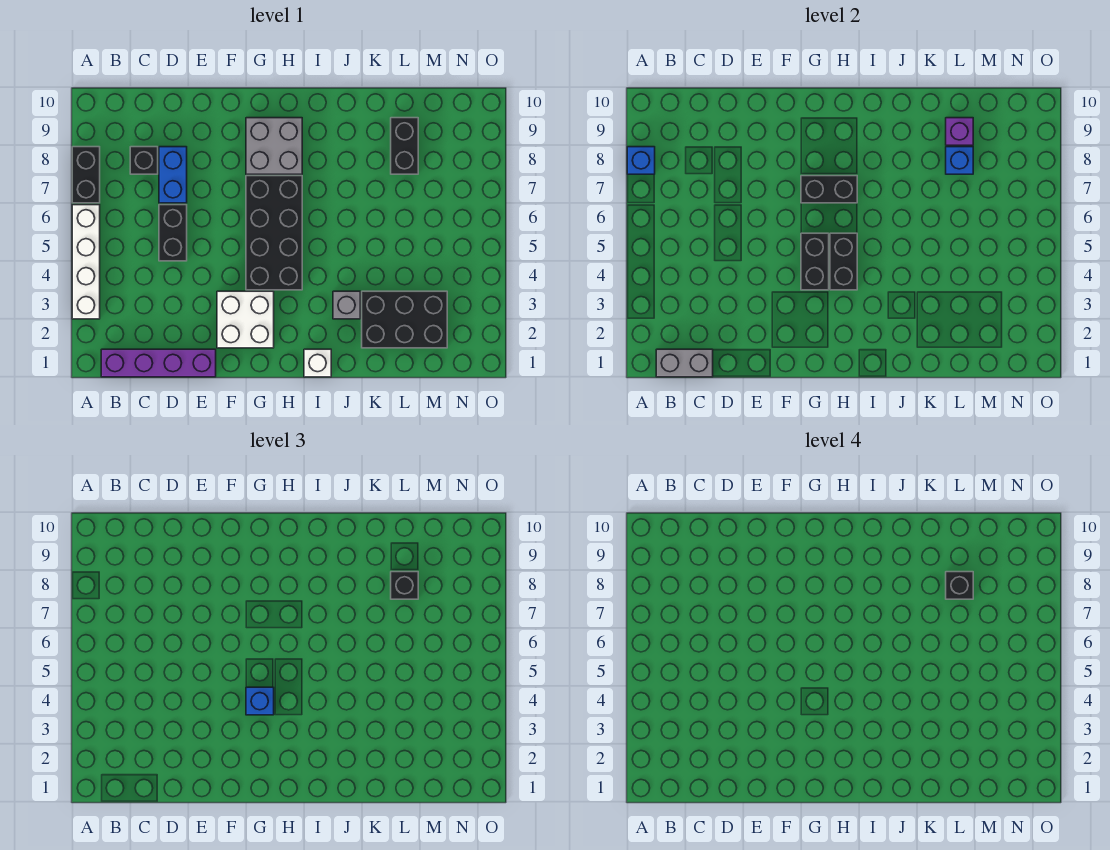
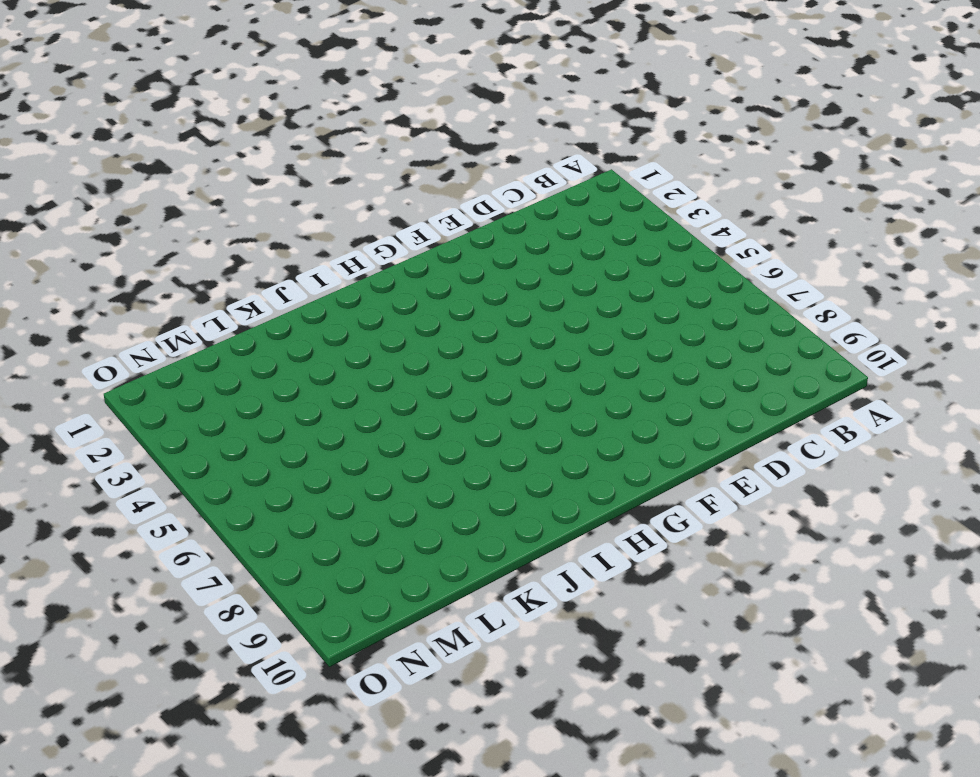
none -> white 1x4 brick [72,205,100,319]
none -> black 1x2 brick [72,147,100,203]
none -> purple 1x4 brick [101,349,216,377]

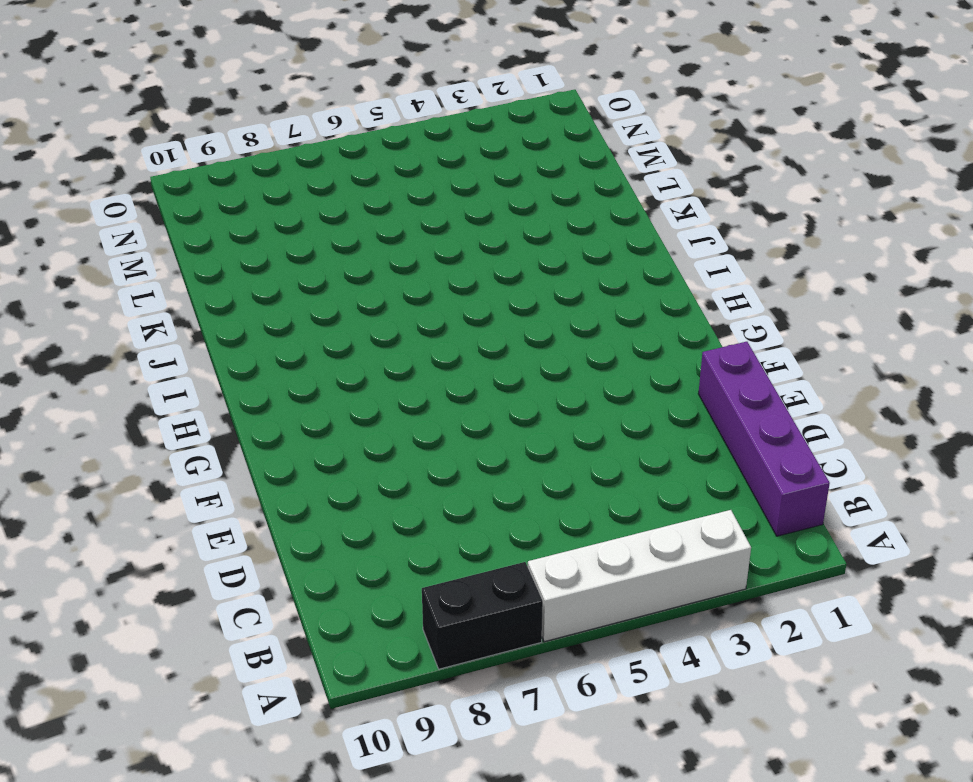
none -> black 1x1 brick [130,147,158,174]
none -> black 1x2 brick [159,205,187,261]
none -> blue 1x2 brick [159,147,187,203]

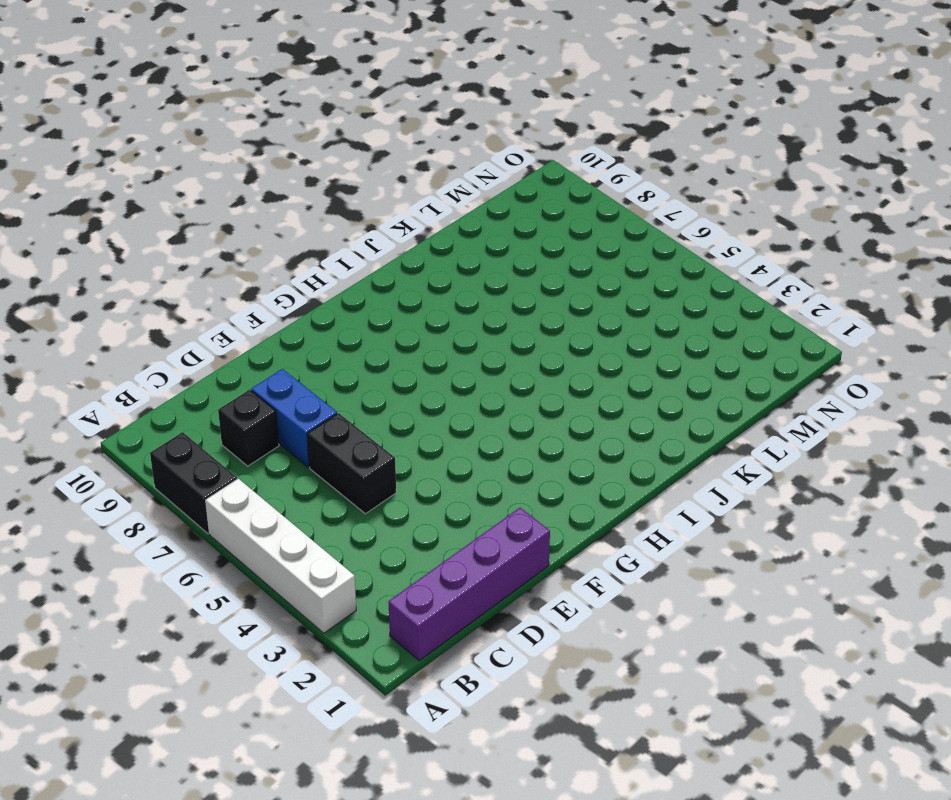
none -> white 2x2 brick [217,291,274,348]
none -> black 2x4 brick [246,176,302,290]
none -> grey 2x2 brick [246,118,302,174]

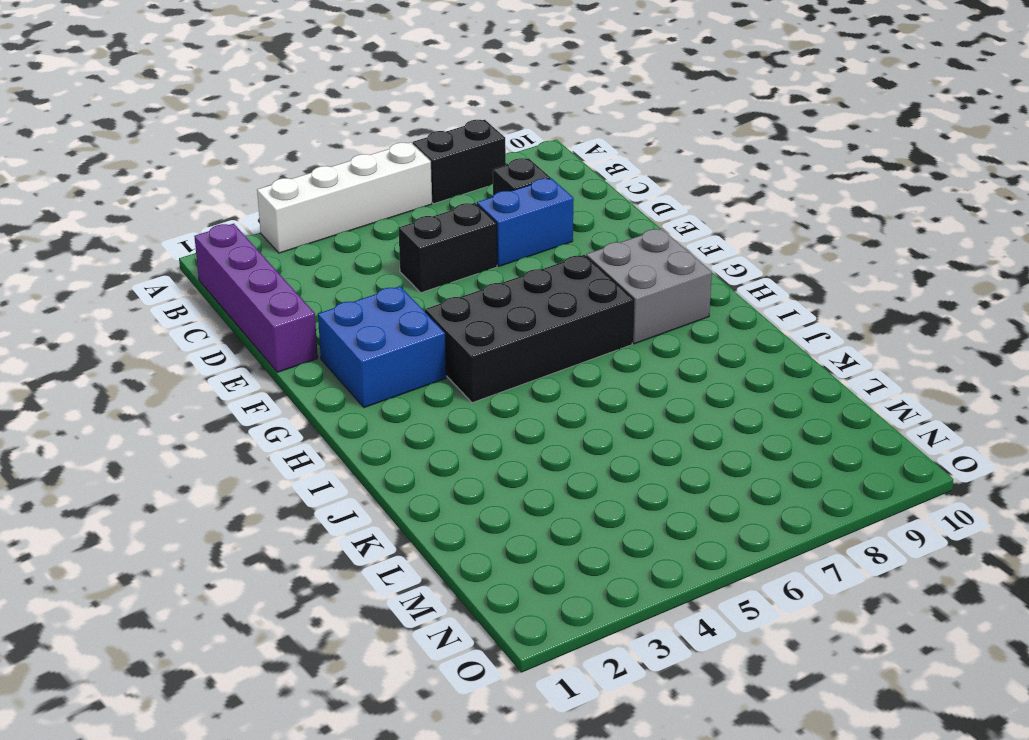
blue 2x2 brick [318,286,446,408] -> white 2x2 brick [217,291,274,348]
none -> white 1x1 brick [304,349,331,377]
none -> grey 1x1 brick [333,291,360,319]
none -> black 2x3 brick [362,291,447,348]

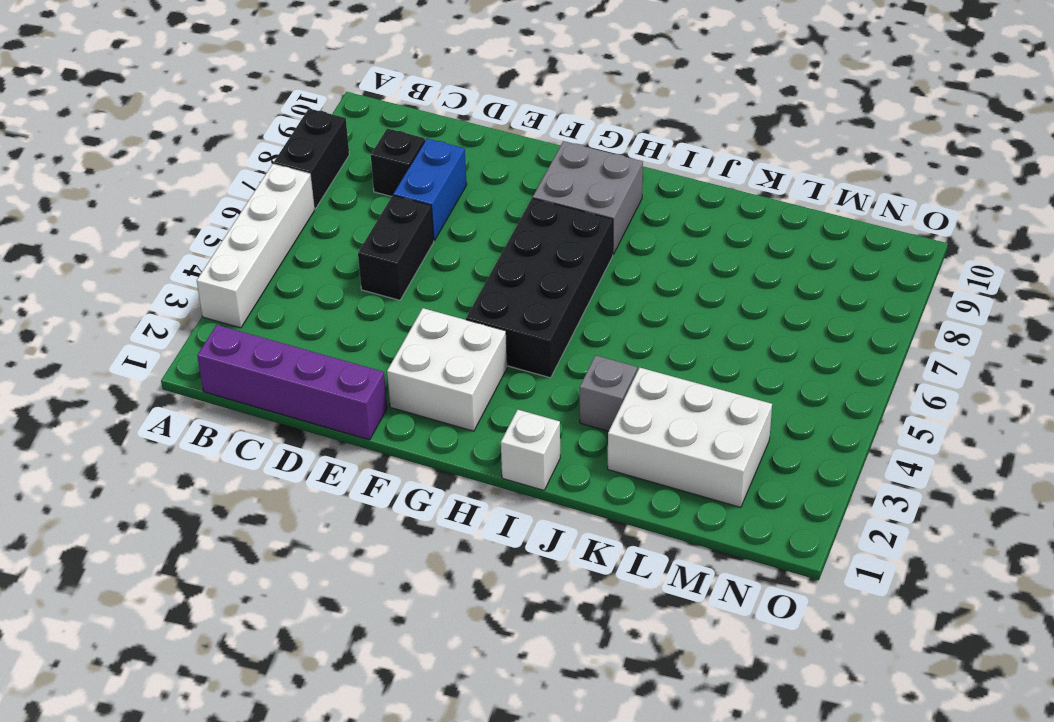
white 2x3 brick [608,368,772,507] -> black 2x3 brick [362,291,447,348]
none -> black 1x2 brick [391,118,418,174]
none -> blue 1x1 brick [627,147,655,174]
none -> grey 1x2 brick [656,349,713,377]

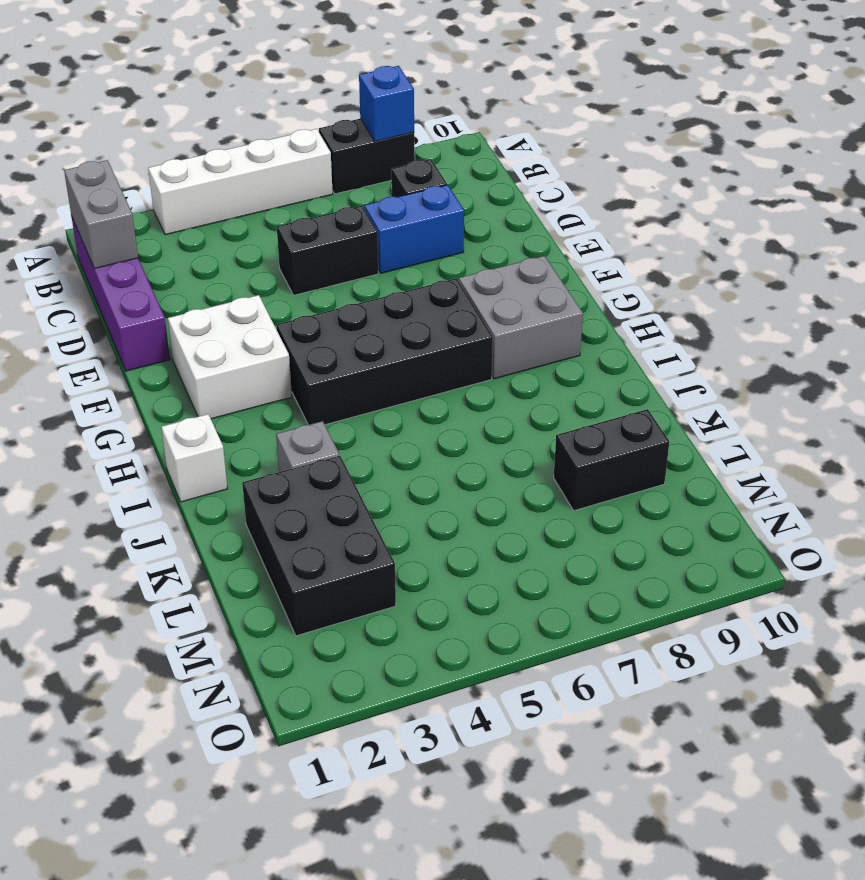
none -> black 1x2 brick [801,233,829,290]
none -> black 1x2 brick [801,176,857,203]
none -> black 1x2 brick [830,233,857,290]

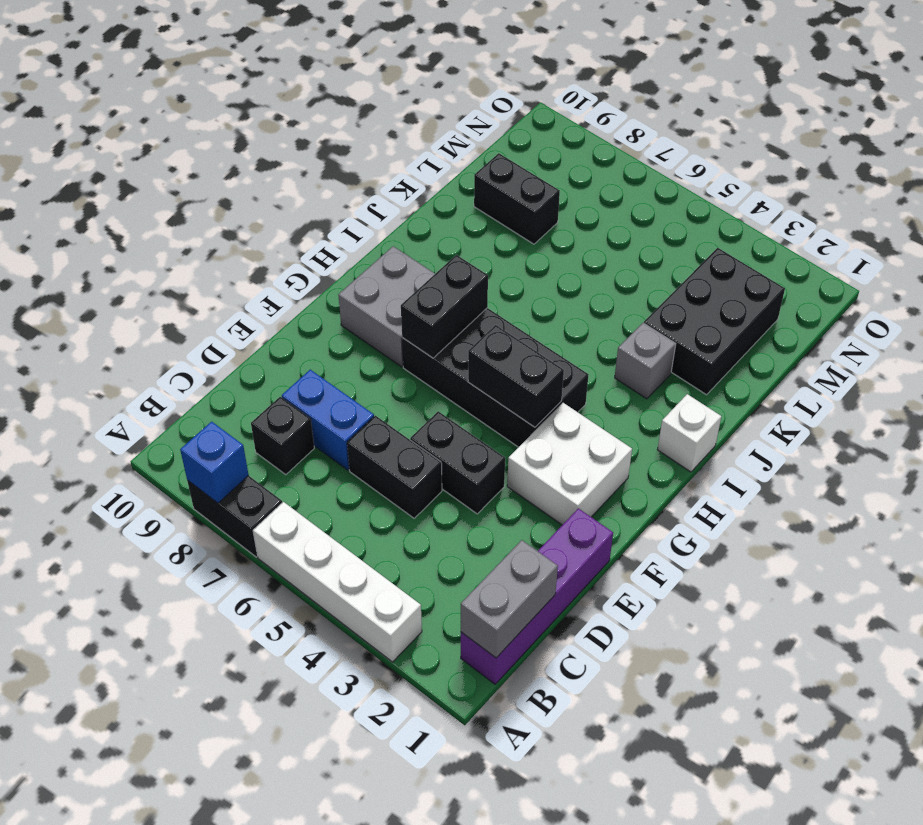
black 1x2 brick [410,411,505,514] -> black 1x2 brick moved to [830,233,857,290]
none -> blue 1x1 brick [946,147,973,174]
none -> purple 1x1 brick [946,118,973,145]
none -> blue 1x1 brick [246,687,274,715]

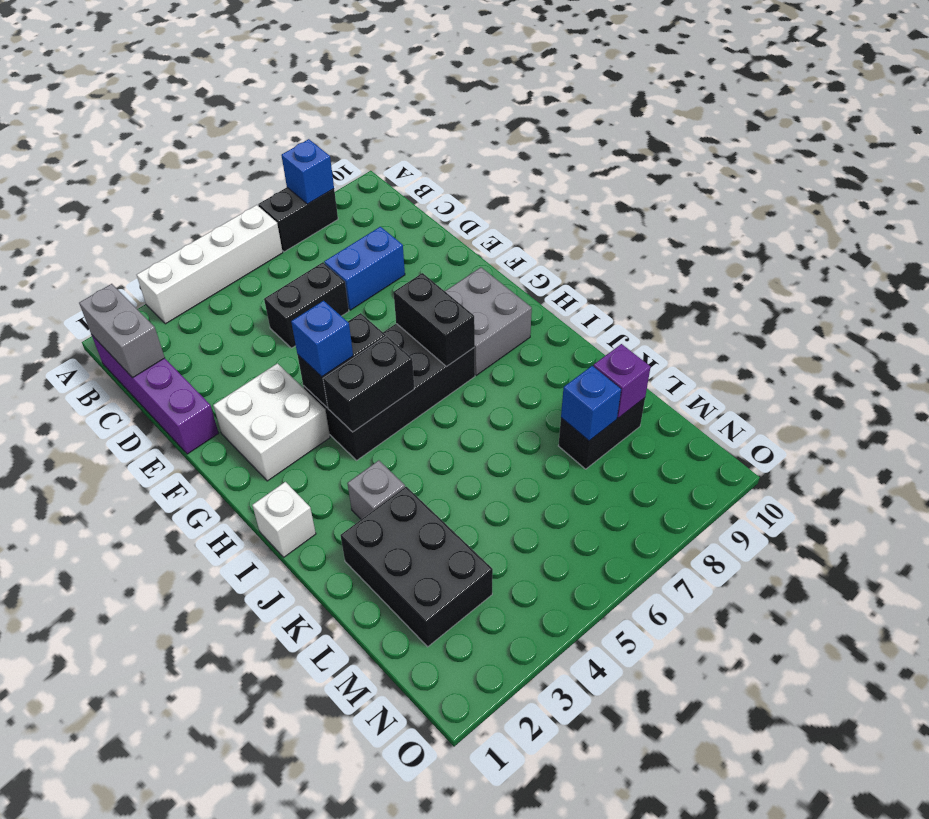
none -> black 1x1 brick [130,147,158,174]
none -> black 1x1 brick [391,572,418,599]
none -> black 1x1 brick [946,572,973,599]

